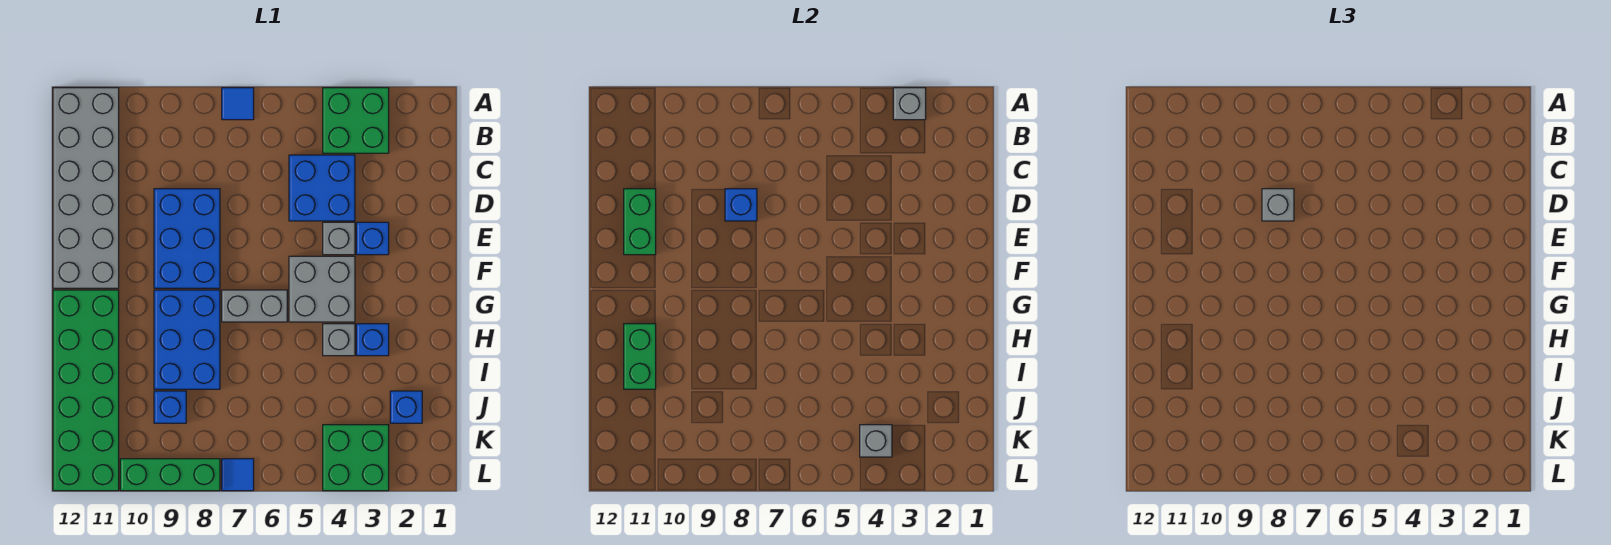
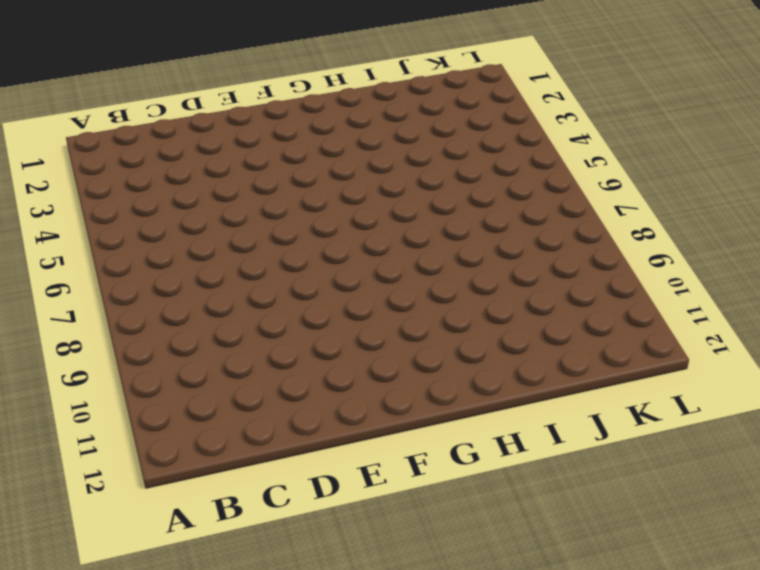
none -> green 2x2 brick [323,88,389,153]
none -> blue 1x1 tile [222,88,254,120]
none -> grey 2x6 brick [53,88,119,288]

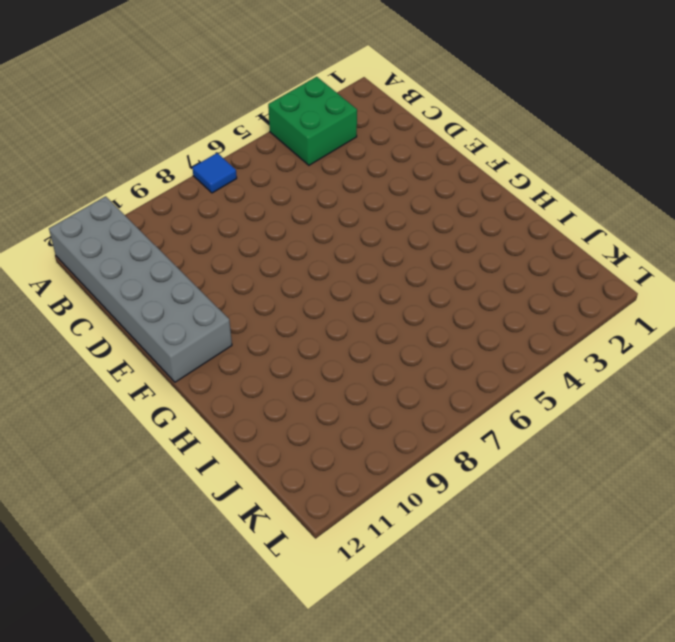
none -> blue 2x2 brick [289,155,355,221]
none -> blue 2x3 brick [154,189,220,288]
none -> blue 1x1 brick [356,222,389,255]

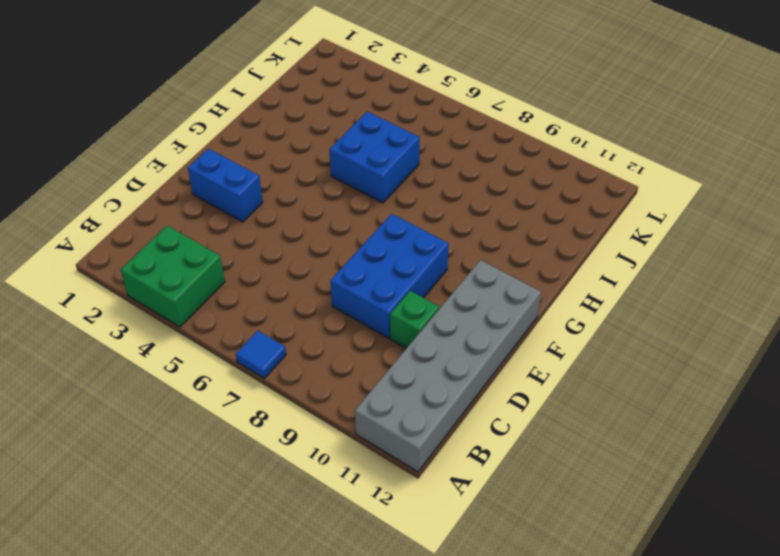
green 1x1 brick [390,291,439,348] -> none
blue 1x2 brick [188,149,263,222] -> blue 1x1 brick [356,222,389,255]
blue 2x2 brick [329,111,420,203] -> blue 2x2 brick moved to [289,155,355,221]
none -> grey 1x1 brick [323,222,355,255]
none -> grey 2x2 brick [289,256,355,322]
none -> grey 1x2 brick [222,290,287,322]

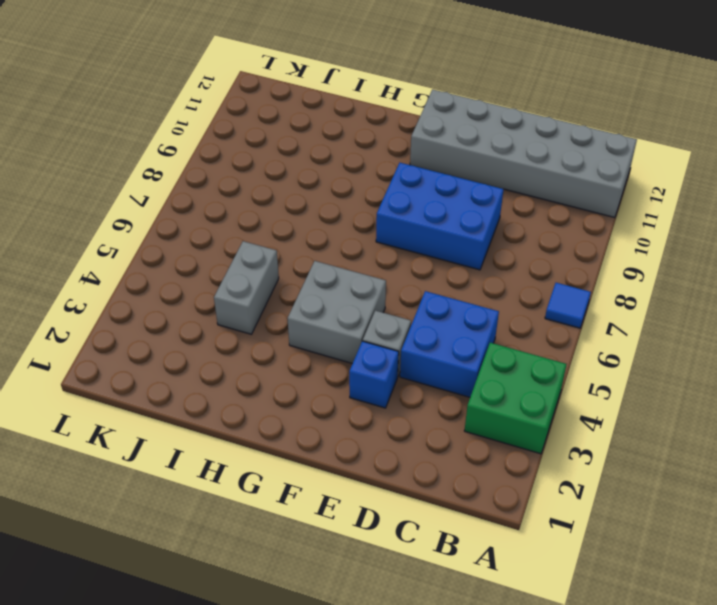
grey 1x2 brick [214,241,279,334] -> grey 1x2 brick moved to [222,290,287,322]
none -> blue 2x3 brick [154,290,220,389]
none -> green 2x6 brick [53,290,119,491]
none -> blue 1x1 brick [356,324,389,356]

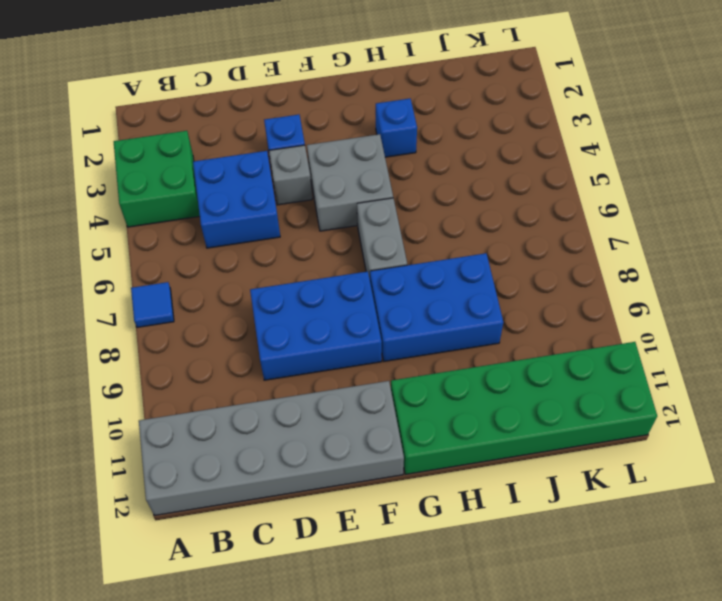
none -> grey 1x1 brick [323,324,355,356]
none -> blue 1x1 brick [390,391,422,423]
none -> blue 1x1 brick [154,391,186,423]

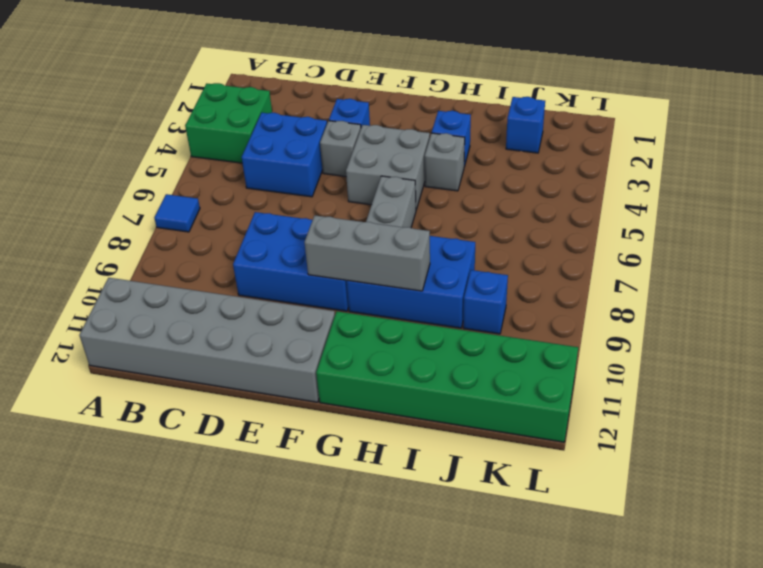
grey 1x3 brick [305,215,430,291] -> none
none -> green 2x2 brick [323,425,389,491]
none -> blue 1x1 tile [222,459,254,491]
none -> green 1x3 brick [120,459,220,491]

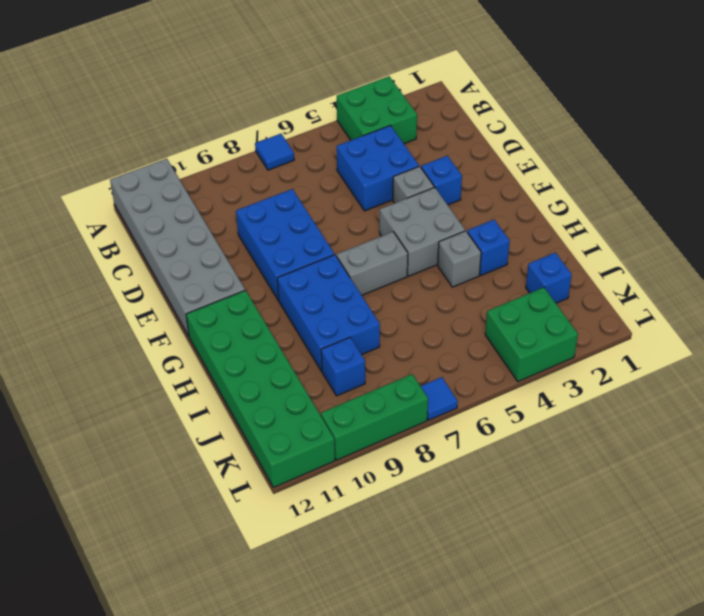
none -> grey 1x1 brick [893,88,926,120]
none -> blue 1x1 brick [725,189,757,221]
none -> green 1x2 brick [624,189,656,255]

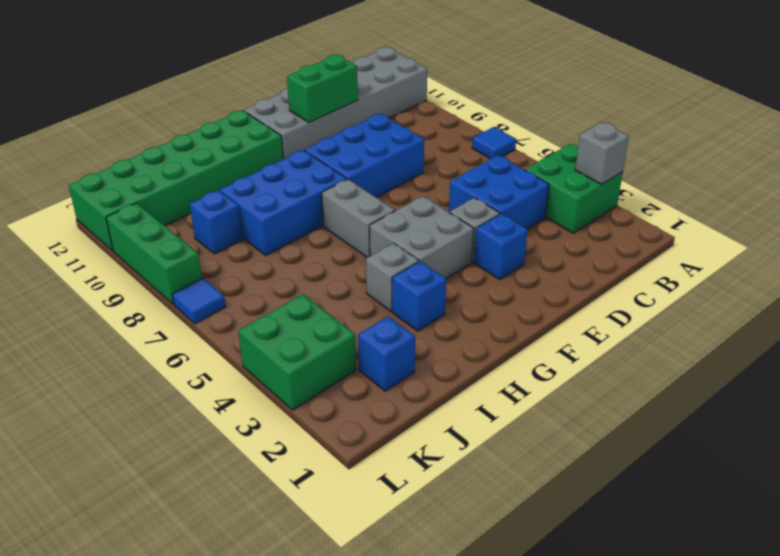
none -> blue 1x1 brick [725,189,757,221]
none -> green 1x2 brick [624,324,656,389]
none -> grey 1x1 brick [860,425,892,457]

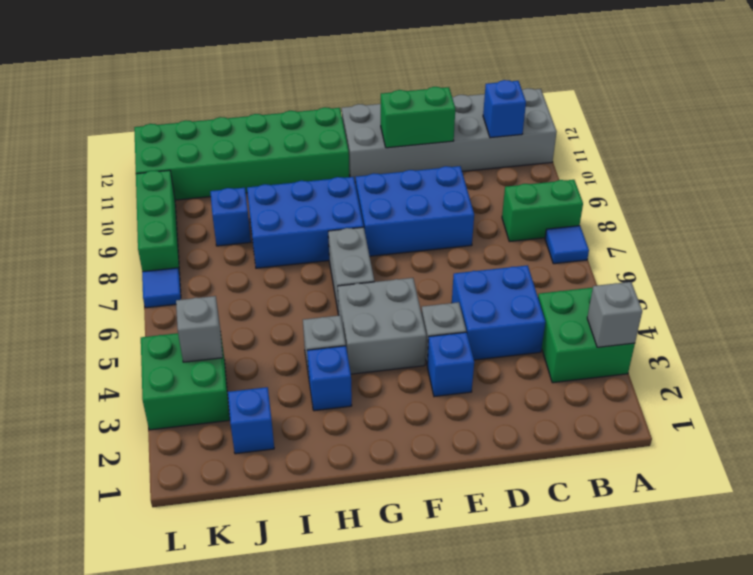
green 1x2 brick [502,180,583,242] -> green 1x2 brick moved to [624,324,656,389]
blue 1x1 brick [483,80,526,138] -> blue 1x1 brick moved to [725,189,757,221]
none -> grey 1x1 brick [1262,189,1294,221]

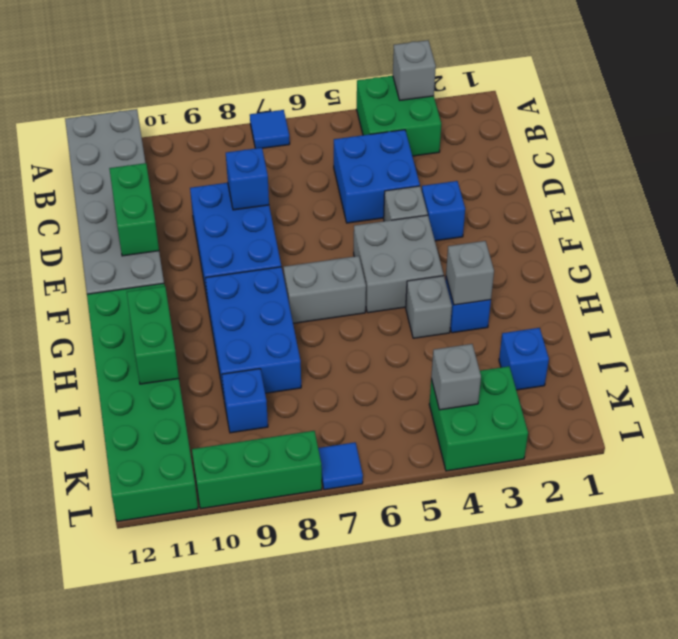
grey 1x1 brick [446,241,494,305] -> grey 1x1 brick moved to [1262,189,1294,221]

